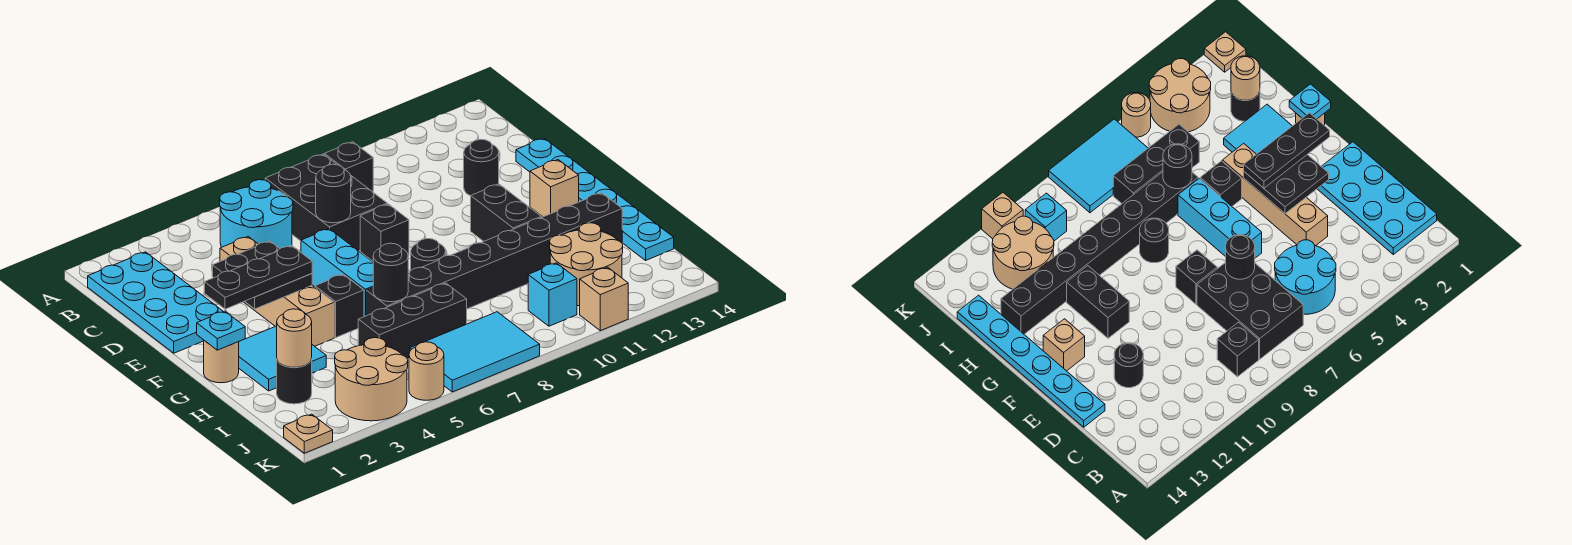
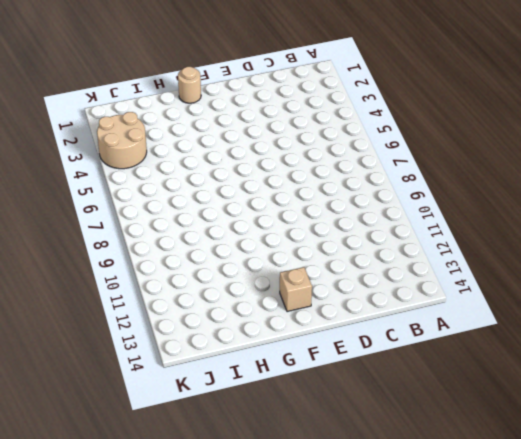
none -> cyan 2x4 plate [88,252,223,353]
none -> cyan 2x2 round brick [220,180,293,249]
none -> black 2x3 brick [265,154,387,251]
none -> black 1x1 brick [324,142,373,192]

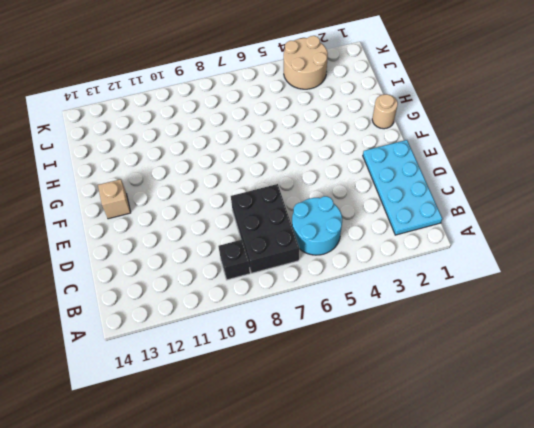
none -> tan 1x4 brick [220,237,334,346]
none -> black 1x1 round brick [464,139,499,196]
none -> cyan 1x6 plate [516,138,674,260]
none -> cyan 1x3 brick [301,229,373,317]

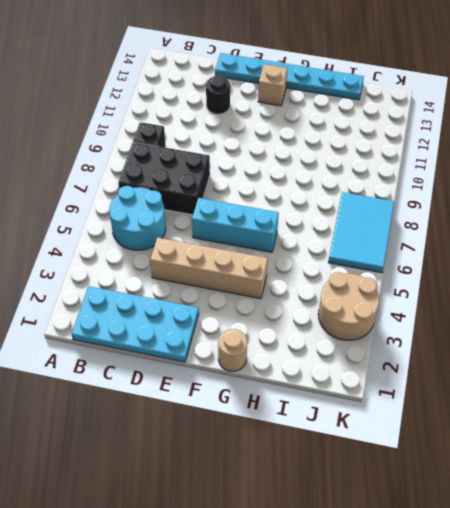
none -> black 1x1 brick [360,204,409,261]
none -> black 1x2 brick [471,184,541,241]
none -> cyan 2x2 tile [239,326,326,391]
none -> black 1x1 brick [315,274,364,337]

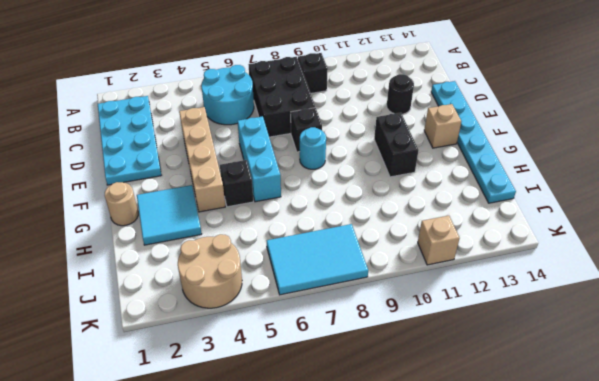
cyan 1x1 round brick [300,127,326,169] -> none
none -> black 1x1 round brick [411,239,446,270]
none -> black 1x8 brick [366,193,622,316]
none -> black 1x1 round brick [277,359,312,404]
none -> black 1x3 brick [358,283,467,359]

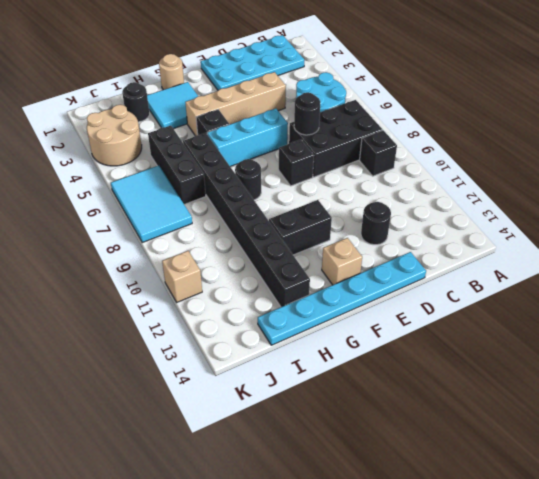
none -> tan 2x2 round brick [550,223,623,306]
none -> cyan 1x1 brick [528,263,577,326]
none -> tan 1x1 plate [284,414,333,453]
none -> tan 1x1 round brick [409,342,444,400]

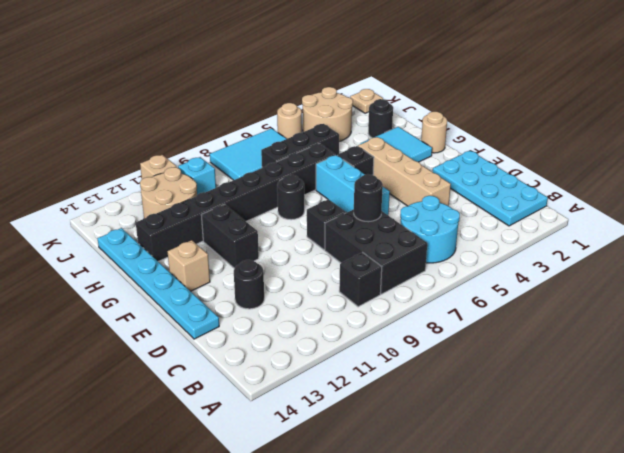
none -> black 2x2 plate [212,241,312,309]
none -> cyan 1x1 plate [197,311,245,350]
none -> black 1x1 round brick [373,243,408,302]
none -> tan 1x1 round brick [277,309,312,367]

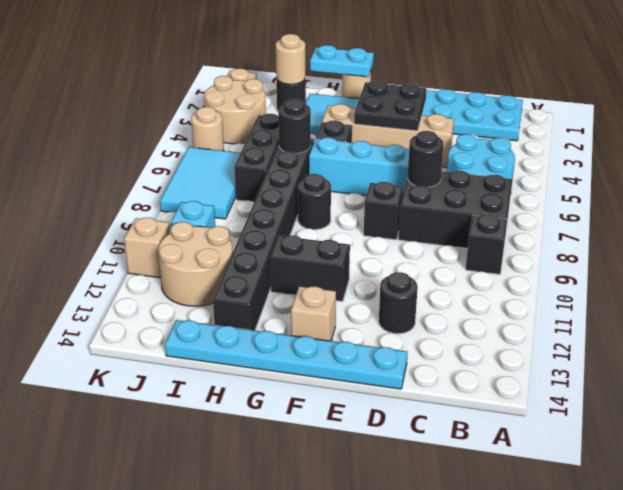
cyan 1x2 plate [310,45,374,77] -> cyan 1x1 plate [197,311,245,350]
none -> black 1x3 plate [204,246,312,309]

